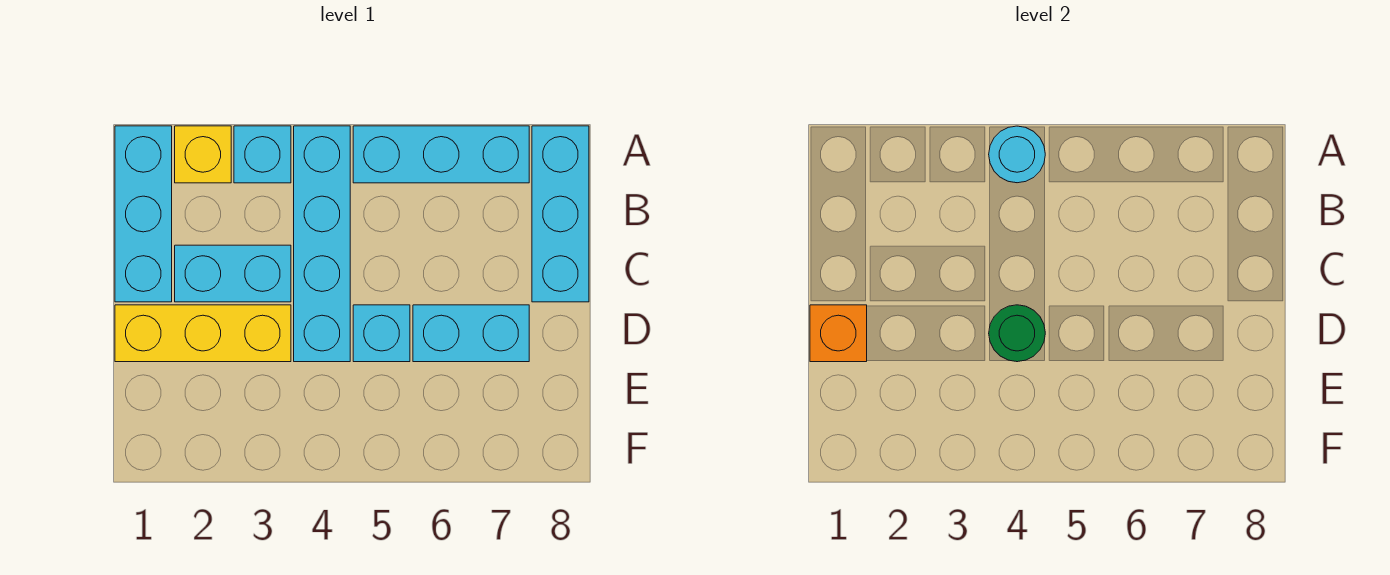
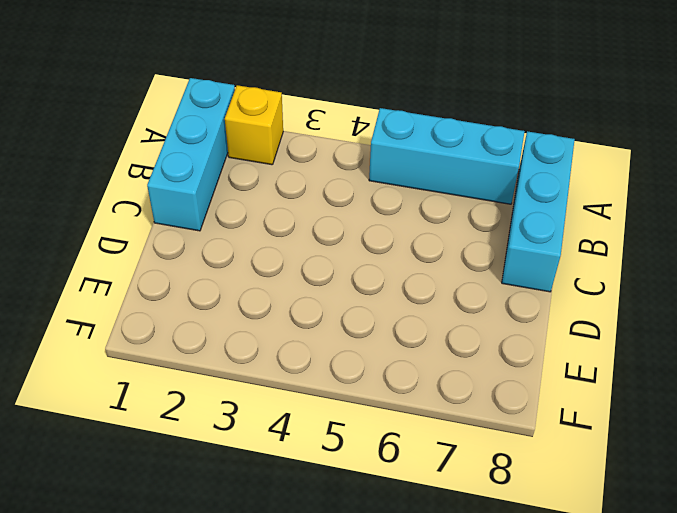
none -> cyan 1x1 brick [234,126,291,183]
none -> cyan 1x4 brick [294,126,350,362]
none -> cyan 1x2 brick [175,245,291,302]

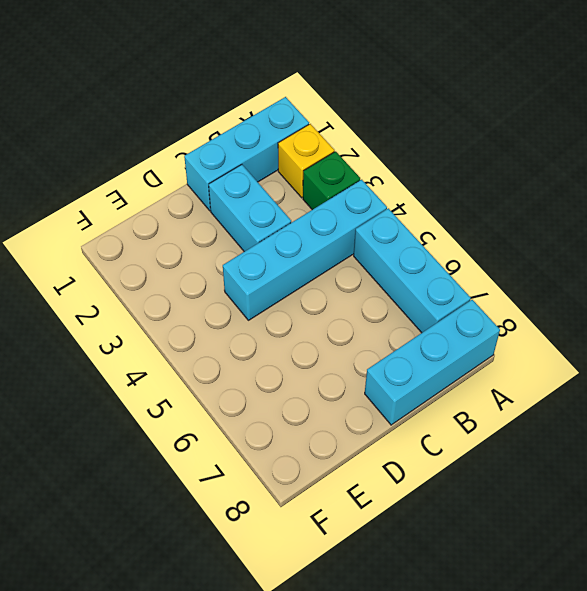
green 1x1 brick [303,151,360,210] -> cyan 1x1 brick [234,126,291,183]
none -> yellow 1x3 brick [115,305,291,362]
none -> cyan 1x1 brick [353,305,410,362]
none -> cyan 1x2 brick [413,305,529,362]

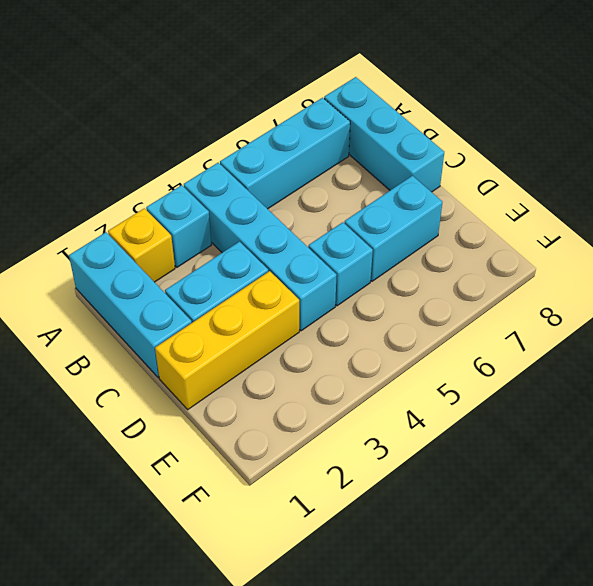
none -> cyan 1x1 round brick [989,126,1045,183]
none -> orange 1x1 brick [810,305,867,362]
none -> green 1x1 round brick [989,305,1045,362]

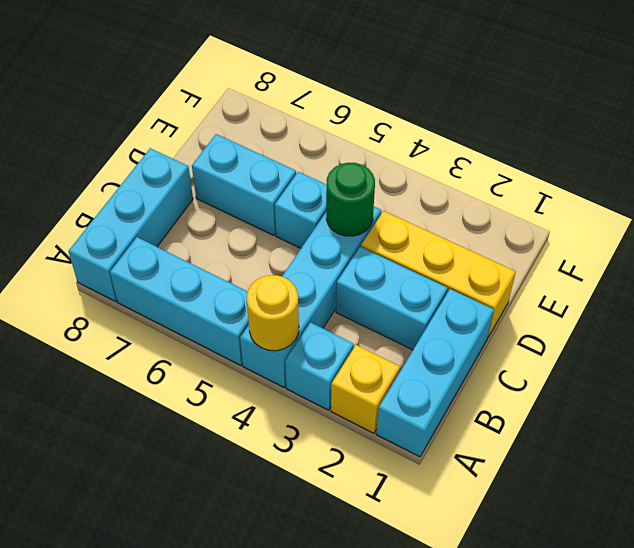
yellow 1x1 round brick [247,275,299,351] -> cyan 1x1 round brick [989,126,1045,183]
none -> orange 1x1 brick [810,305,867,362]

